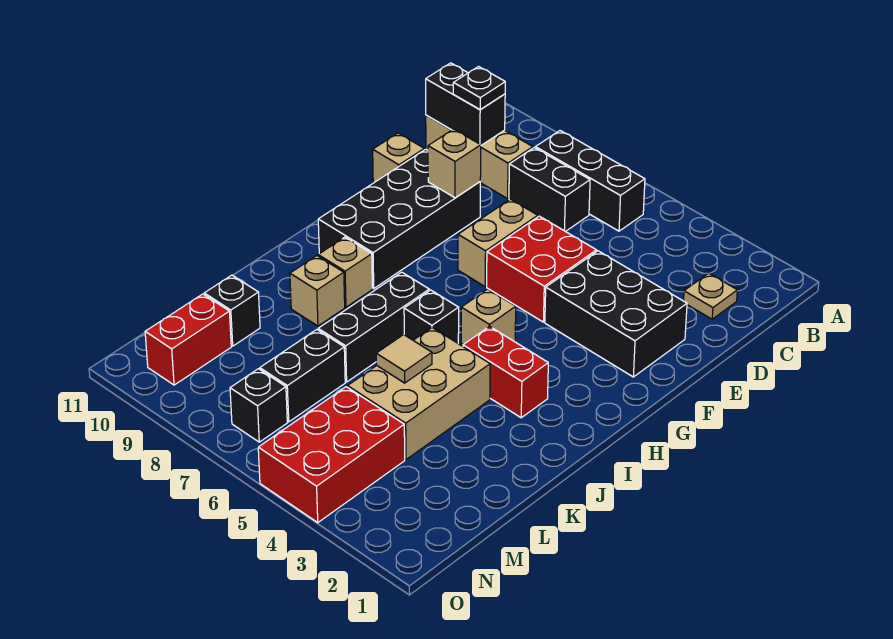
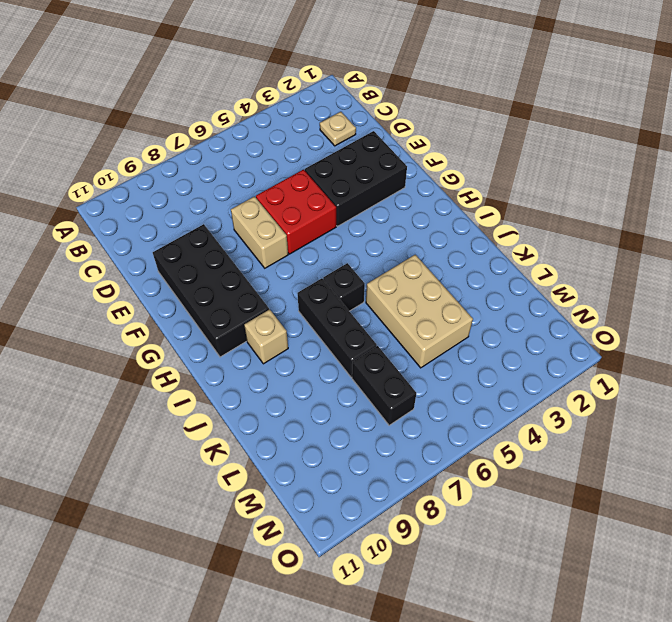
none -> black 1x3 brick [535,131,645,231]
none -> black 1x2 brick [509,148,590,232]
none -> tan 1x3 brick [426,115,533,199]

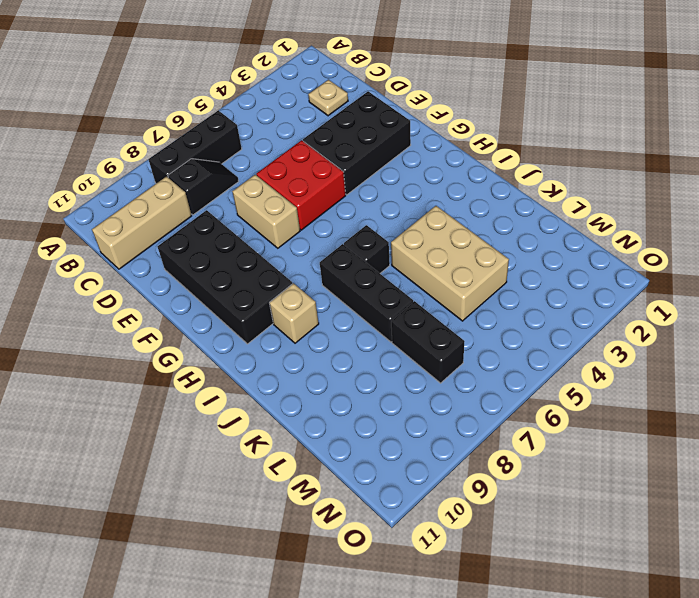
black 1x2 slope [168,159,239,215] -> black 1x2 brick [509,148,590,232]
none -> tan 1x1 brick [373,133,424,183]
none -> tan 1x1 brick [461,289,516,345]
none -> red 1x2 brick [463,326,548,418]

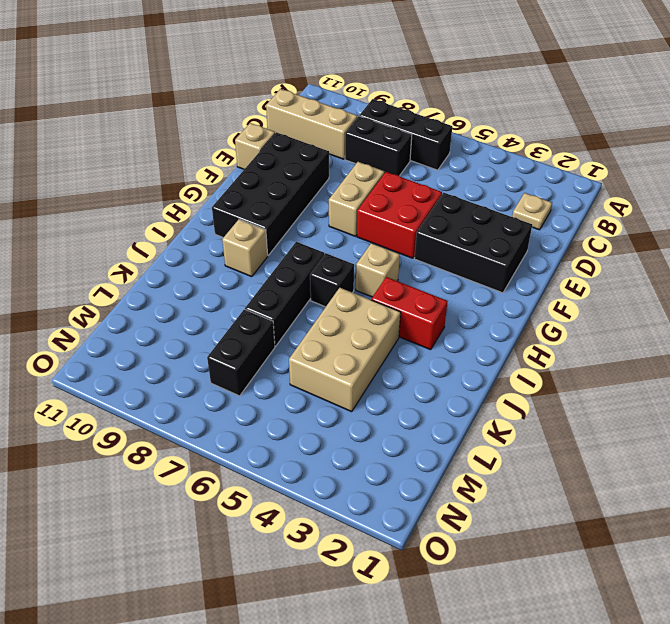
none -> tan 1x1 brick [290,256,345,326]
none -> black 1x1 brick [204,275,260,346]
none -> red 2x3 brick [258,387,405,522]

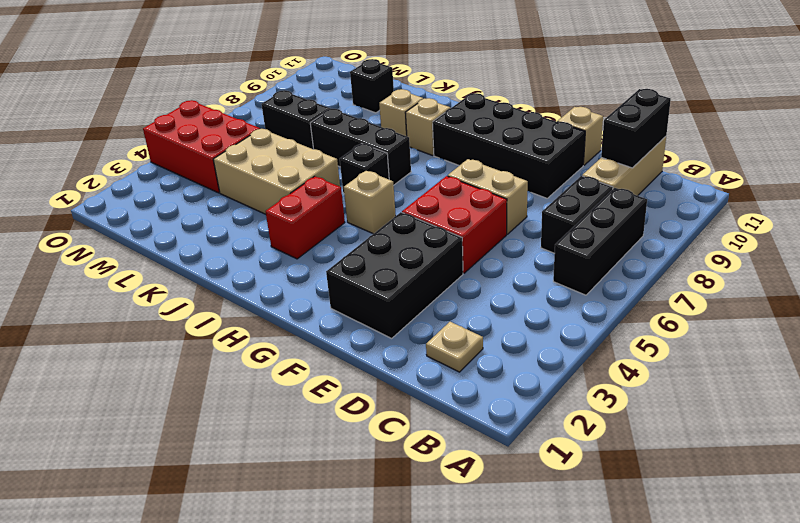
none -> red 1x2 brick [145,294,231,385]
none -> black 1x1 brick [230,369,287,442]
none -> tan 1x1 brick [428,129,481,198]

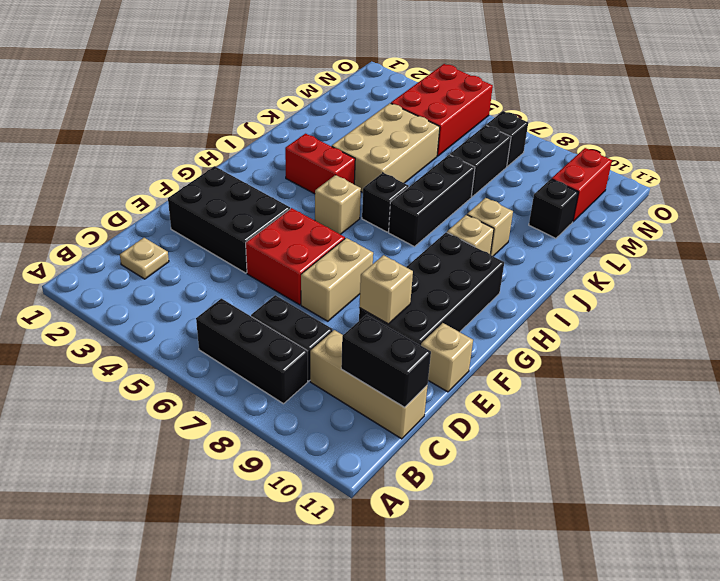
none -> tan 1x1 tile [376,335,432,383]
none -> black 1x1 plate [453,67,505,110]

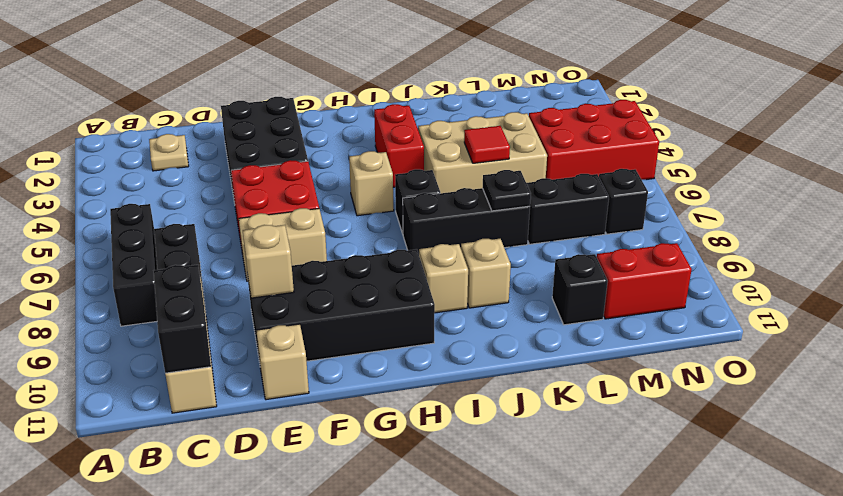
red 1x1 tile [464,126,510,163] -> tan 1x1 tile [376,335,432,383]
black 1x1 plate [483,170,531,211] -> black 1x1 plate moved to [453,67,505,110]

